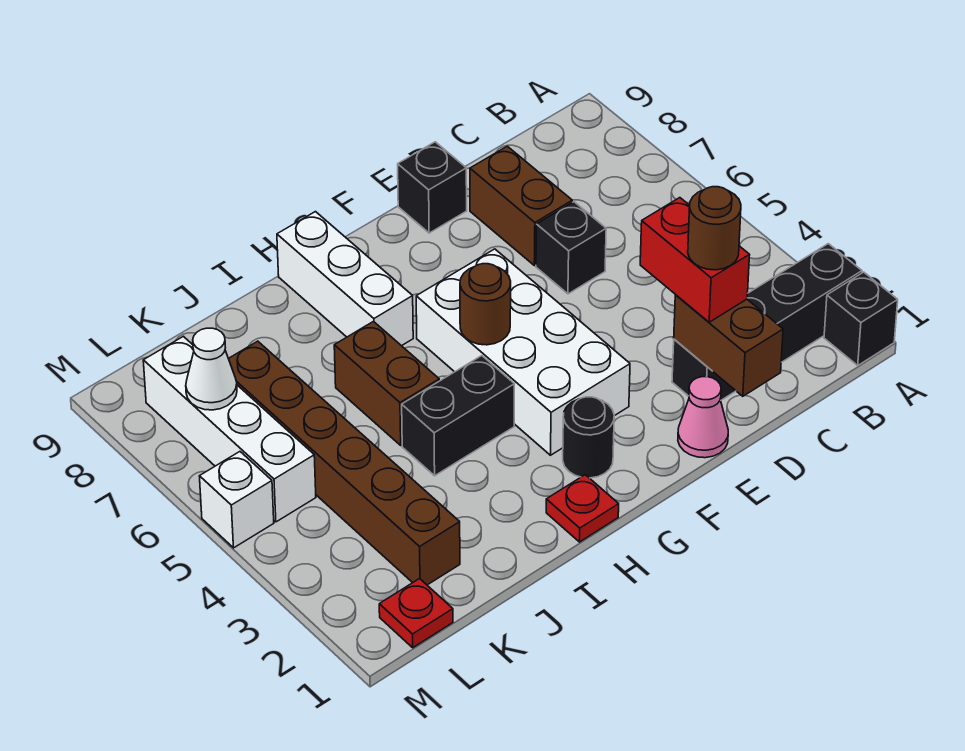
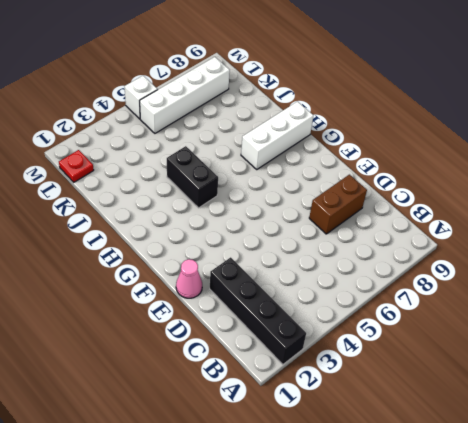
none -> black 1x1 brick [824,272,898,365]
none -> black 1x1 brick [536,202,606,294]
none -> black 1x1 brick [398,142,467,233]

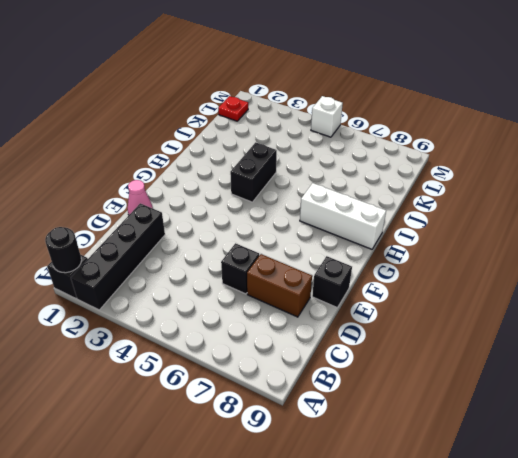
black 1x1 round brick [45,227,82,273] -> black 1x1 round brick moved to [563,397,614,478]
none -> white 2x4 brick [416,249,630,455]
none -> red 1x1 plate [546,475,619,542]
none -> brown 1x2 brick [334,322,439,445]

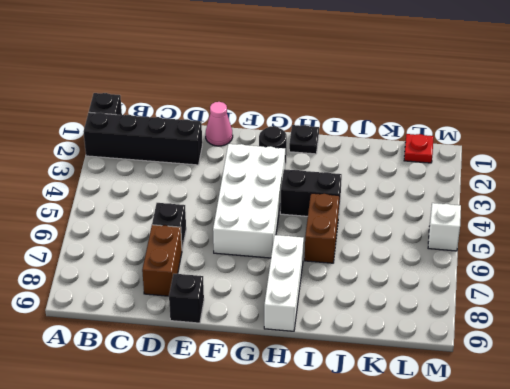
black 1x1 plate [289,125,319,154] -> red 1x1 plate [546,475,619,542]
none -> brown 1x6 brick [229,341,460,585]
none -> white 1x4 brick [143,336,316,522]
none -> brown 1x2 brick [674,295,783,396]

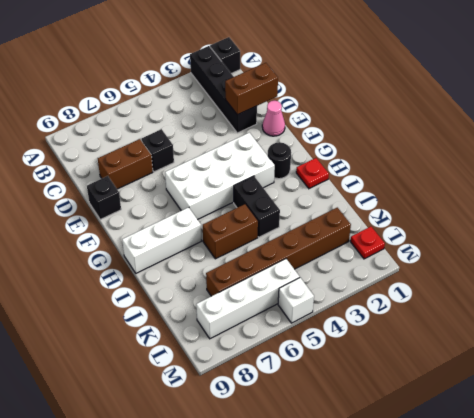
none -> brown 1x1 round brick [460,264,511,345]
none -> white 1x1 cone [186,328,237,410]
none -> red 1x2 brick [640,198,750,322]

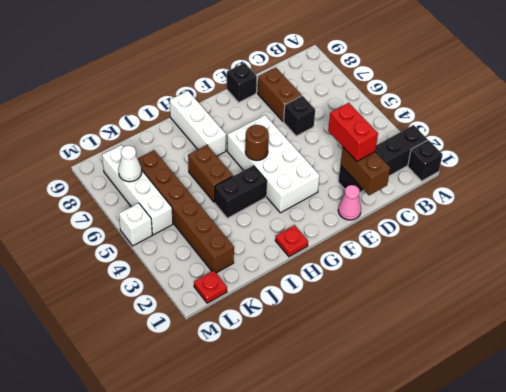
none -> black 1x1 round brick [563,397,614,478]
none -> brown 1x1 round brick [688,187,741,270]

